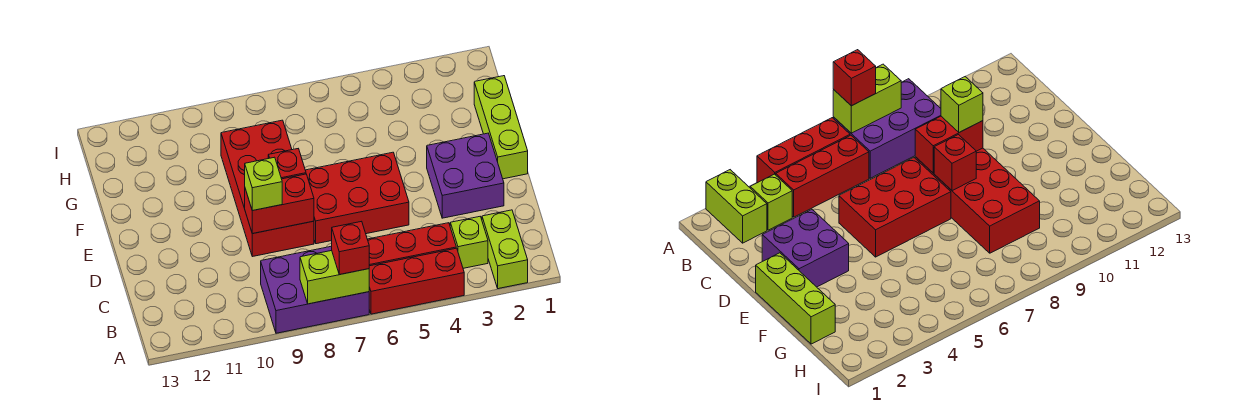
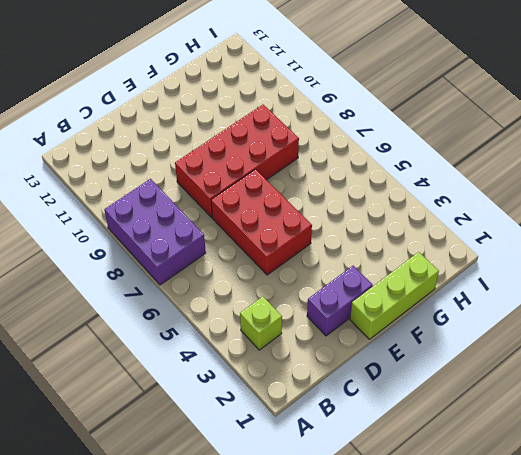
purple 1x2 brick [307,266,373,336] -> purple 2x2 brick [427,133,504,218]
none -> lime 1x2 brick [482,210,528,289]
none -> red 1x3 brick [369,248,464,314]
none -> red 1x3 brick [367,223,456,266]

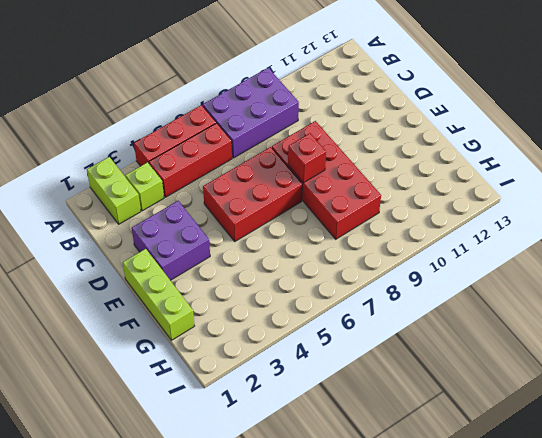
none -> lime 1x2 brick [300,251,369,304]
none -> red 1x2 brick [245,174,314,234]
none -> red 1x1 brick [332,221,369,275]

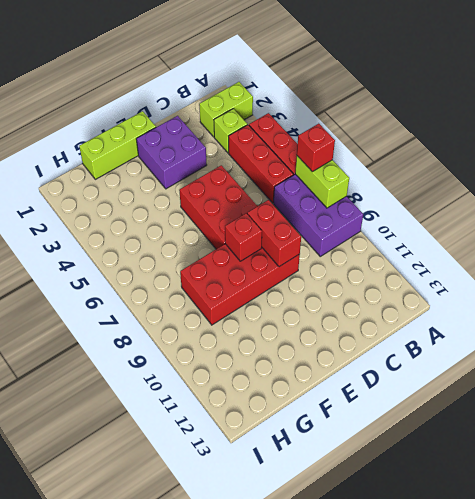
none -> lime 1x1 brick [245,157,282,211]

